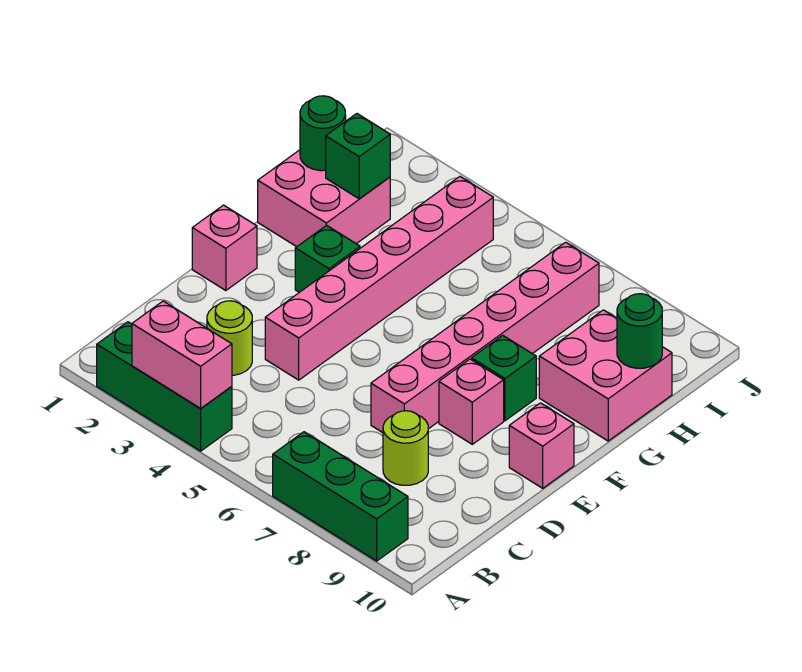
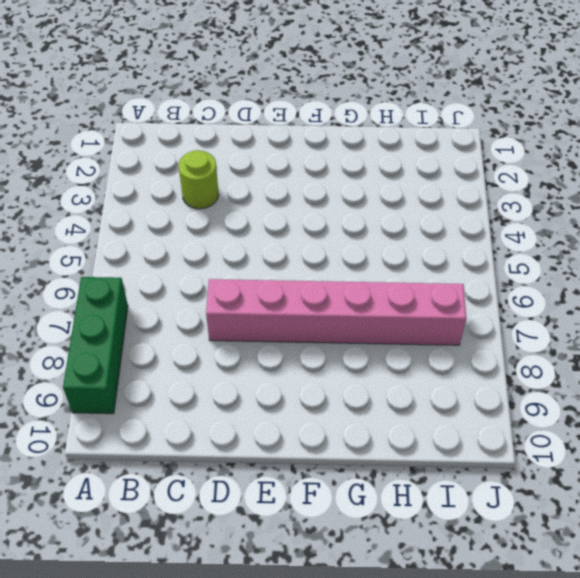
none -> green 1x3 brick [97,322,232,451]
none -> lime 1x1 round brick [383,411,428,485]
none -> pink 1x6 brick [265,177,493,380]

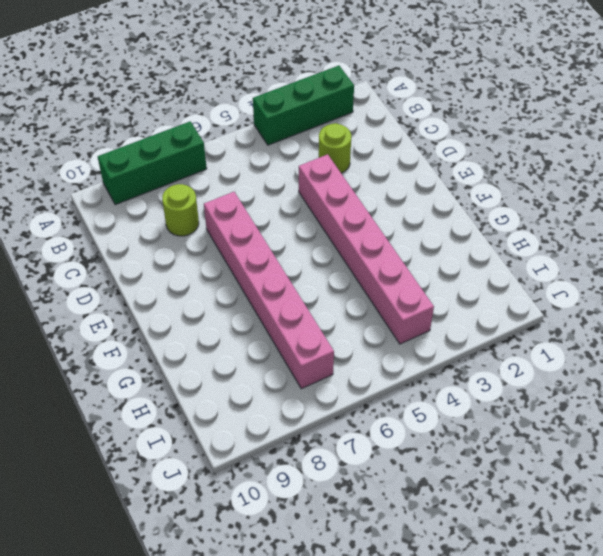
none -> pink 1x1 brick [192,205,257,291]
none -> pink 1x1 brick [439,359,504,444]
none -> pink 1x1 brick [509,403,574,488]

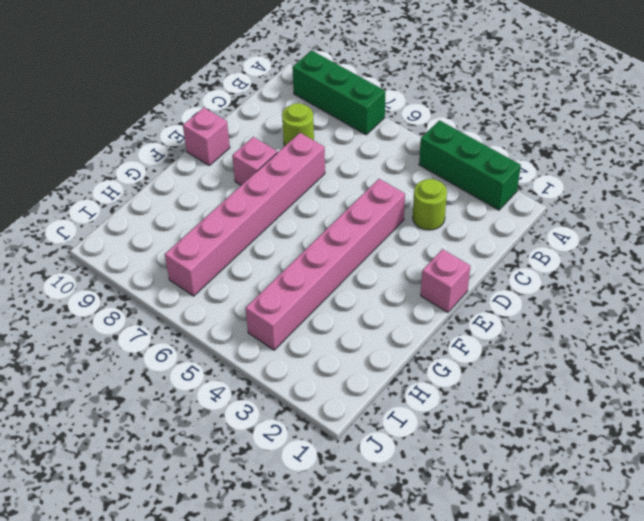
none -> green 1x1 brick [295,225,360,292]
none -> green 1x1 brick [472,335,536,421]
none -> pink 2x2 brick [258,150,390,247]

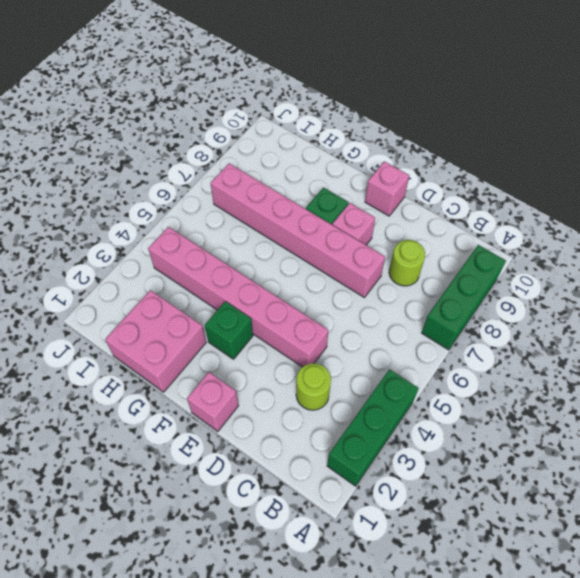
none -> pink 2x2 brick [539,310,672,441]
none -> pink 1x2 brick [132,301,232,409]
none -> green 1x1 round brick [300,96,346,171]

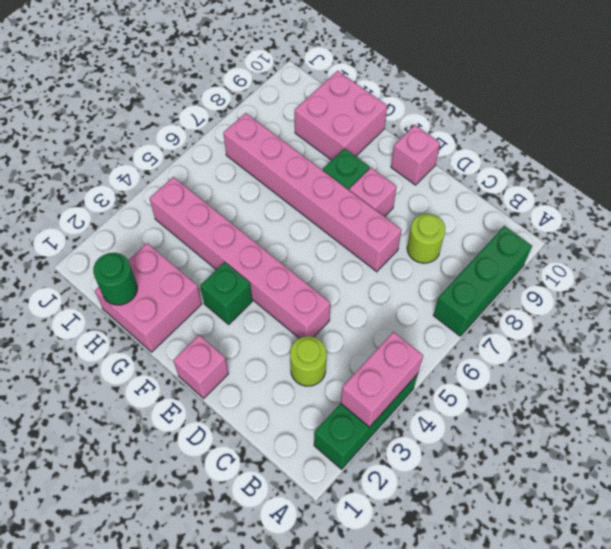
none -> green 1x1 brick [326,114,390,199]
none -> green 1x1 round brick [617,294,662,368]

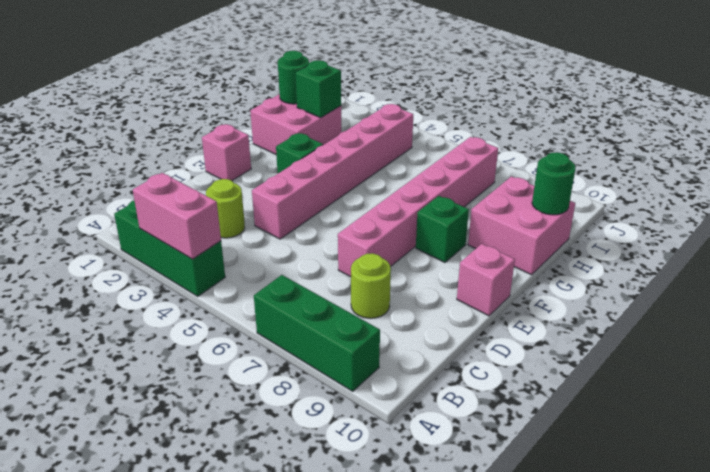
none -> pink 1x1 brick [439,359,504,444]

